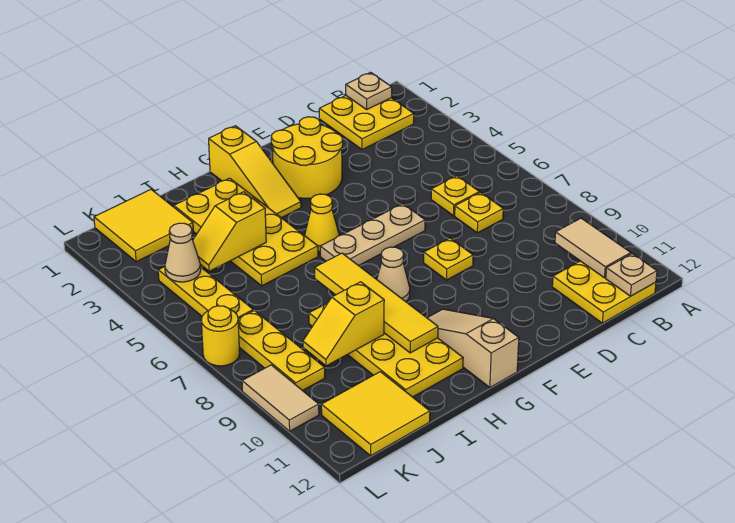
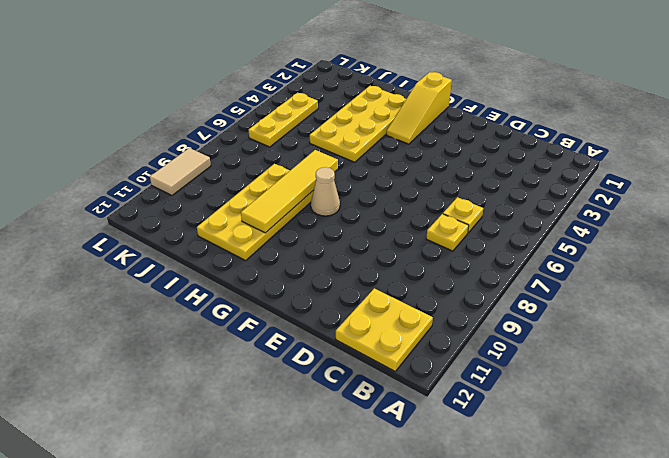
none -> yellow 2x2 plate [319,96,414,150]
none -> yellow 2x2 round brick [271,117,343,198]
none -> tan 1x3 plate [320,204,425,266]

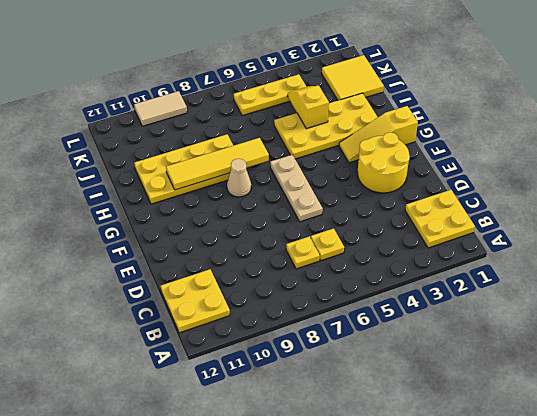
none -> yellow 1x1 plate [424,238,473,280]
none -> yellow 1x1 cone [305,194,339,252]
none -> tan 1x3 slope [428,309,519,388]

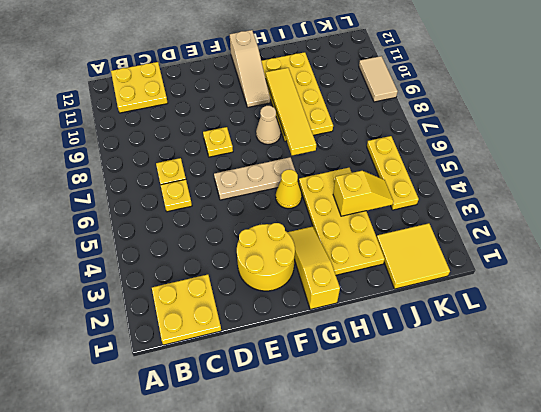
none -> yellow 2x2 tile [321,372,430,456]
none -> yellow 1x3 plate [238,310,325,391]
none -> yellow 1x1 round brick [201,306,240,366]

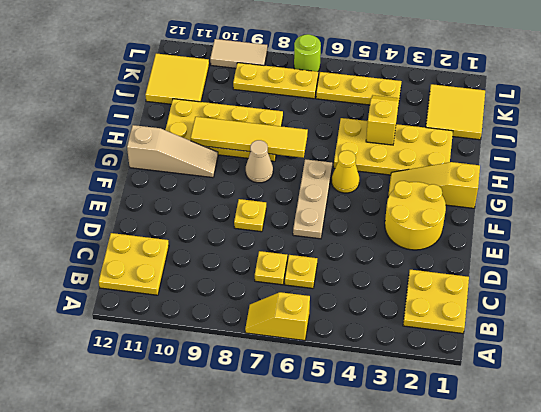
yellow 1x2 slope [245,292,310,340] -> yellow 1x2 slope turned to [303,282,384,366]
lime 1x1 round brick [294,34,321,72] -> yellow 1x1 round brick [201,306,240,366]
none -> tan 1x1 plate [346,73,392,110]
none -> tan 1x2 tile [555,218,631,278]
none -> tan 1x1 plate [606,254,657,296]

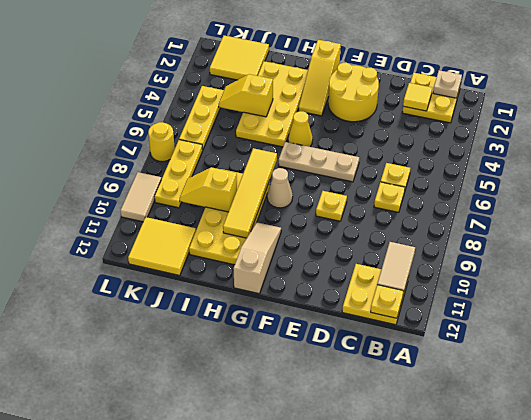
yellow 1x1 plate [371,285,403,318] -> tan 1x1 plate [606,254,657,296]
yellow 1x1 tile [403,83,432,111] -> none
none -> tan 1x1 cone [165,223,201,282]

